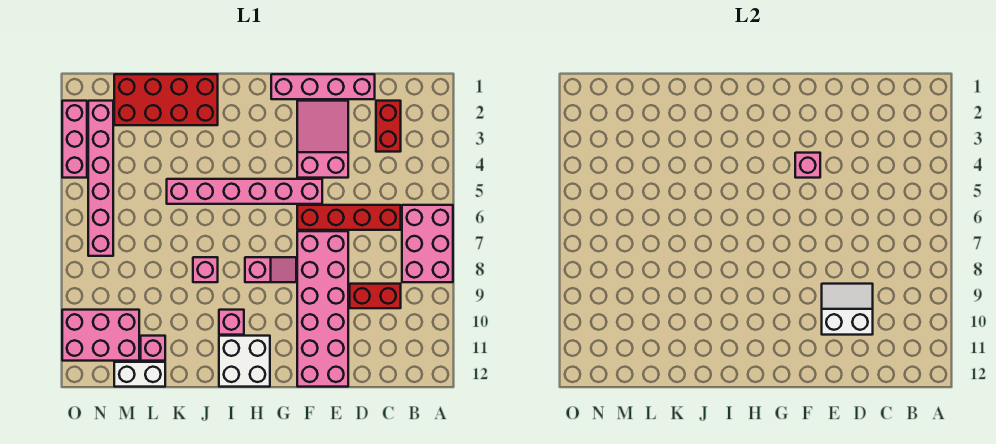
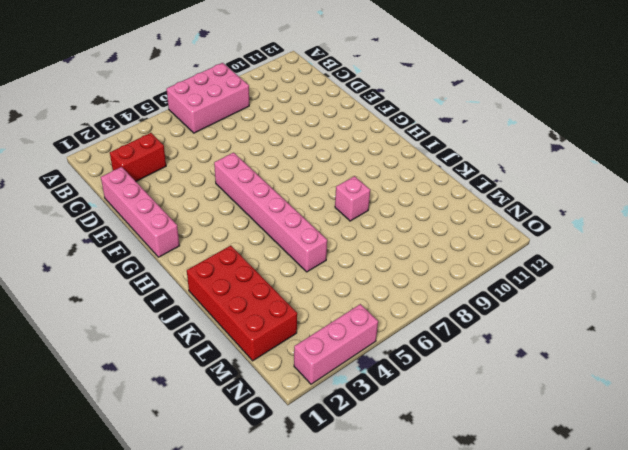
none -> red 1x4 brick [297,205,401,230]
none -> red 1x2 brick [350,284,401,308]
none -> pink 2x3 slope [297,101,348,178]

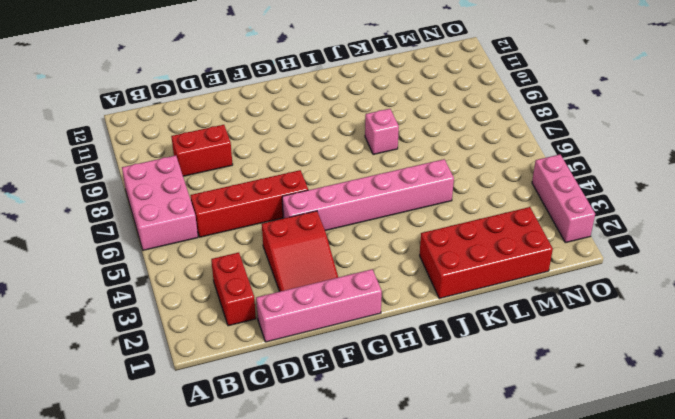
red 2x3 slope [262,211,338,292] -> pink 2x3 slope [297,101,348,178]
none -> pink 2x6 brick [297,231,348,387]
none -> pink 1x2 slope [245,257,296,282]
none -> white 2x2 brick [219,336,270,387]

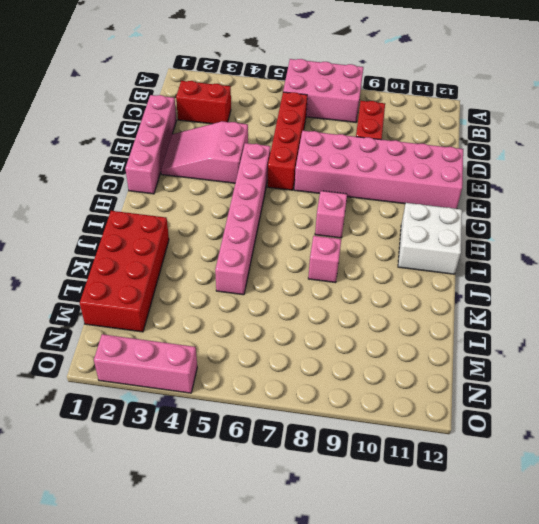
none -> pink 1x1 brick [219,310,244,335]
none -> pink 1x1 brick [141,336,165,361]
none -> white 1x2 brick [114,362,165,387]

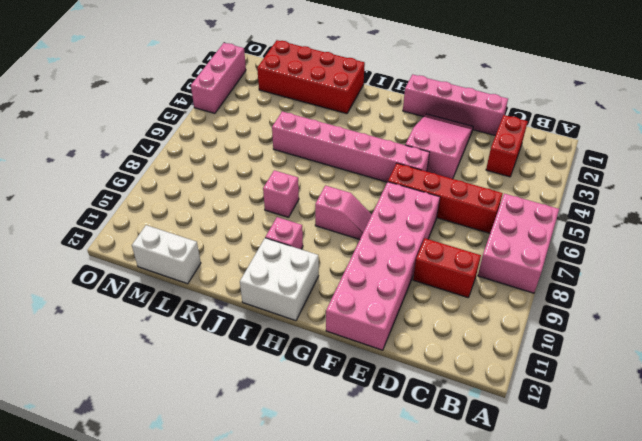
none -> pink 1x1 brick [141,336,165,361]
none -> pink 2x3 brick [62,310,139,361]
none -> pink 1x6 brick [88,101,113,256]

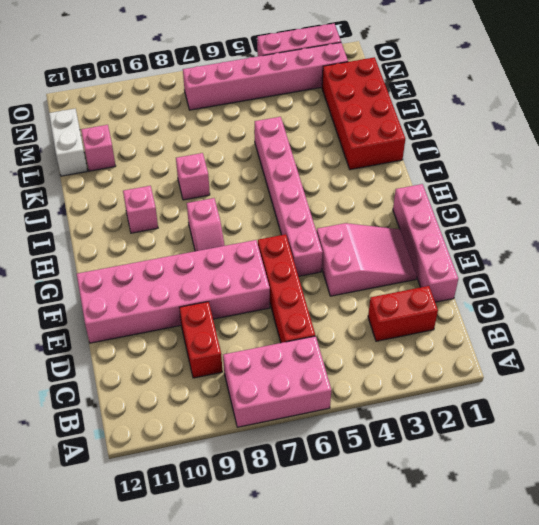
none -> white 2x2 brick [219,336,270,387]
none -> pink 2x3 brick [62,310,139,361]
none -> white 2x2 slope [822,284,873,335]

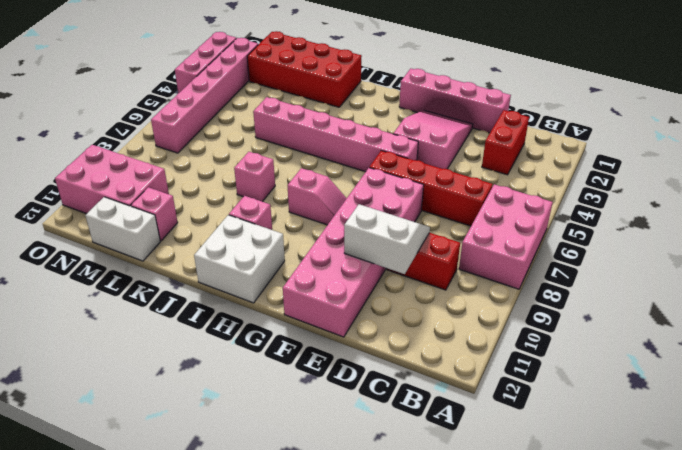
none -> pink 1x1 brick [795,153,820,178]

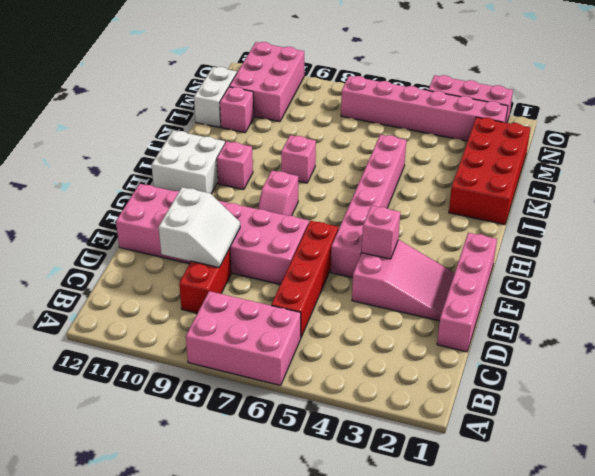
none -> red 1x2 brick [376,101,401,152]

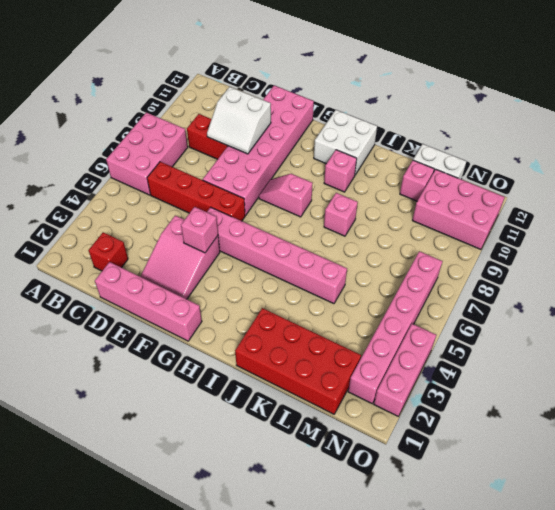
red 1x1 brick [89,232,128,271] -> red 1x2 brick [376,101,401,152]

